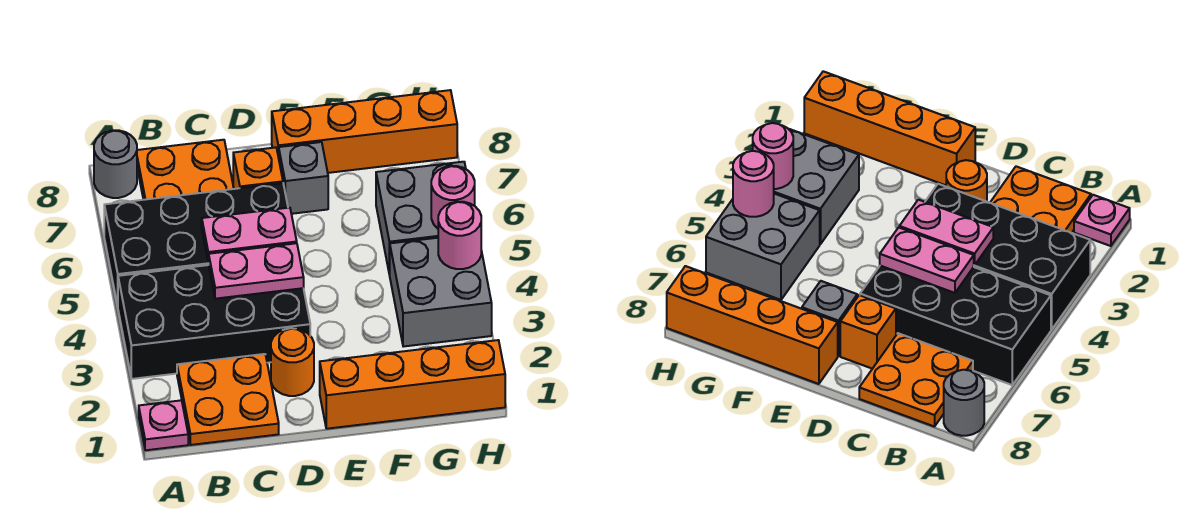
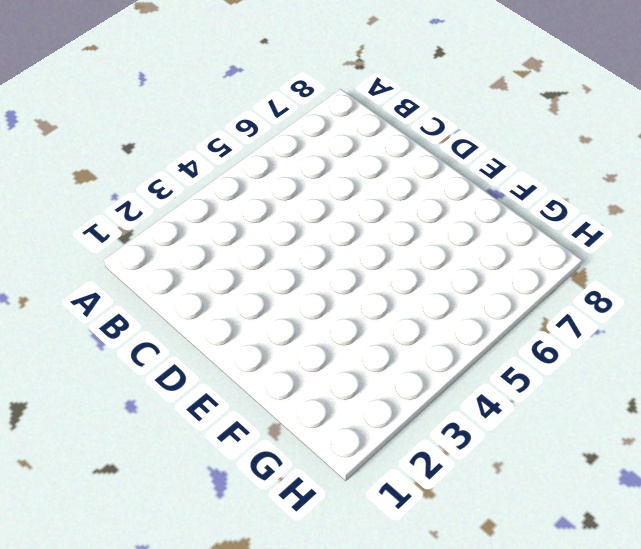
none -> pink 1x1 plate [139,400,188,450]
none -> black 2x4 brick [118,265,310,379]
none -> black 2x4 brick [104,183,288,306]

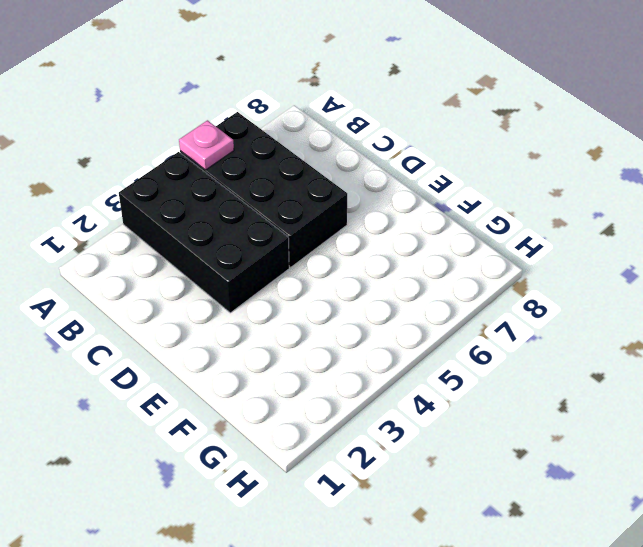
pink 1x1 plate [179,120,234,170] -> pink 1x1 plate moved to [139,400,188,450]
none -> grey 1x1 round brick [94,130,137,198]
none -> orange 2x2 plate [177,354,279,445]
none -> orange 2x2 plate [137,140,234,200]

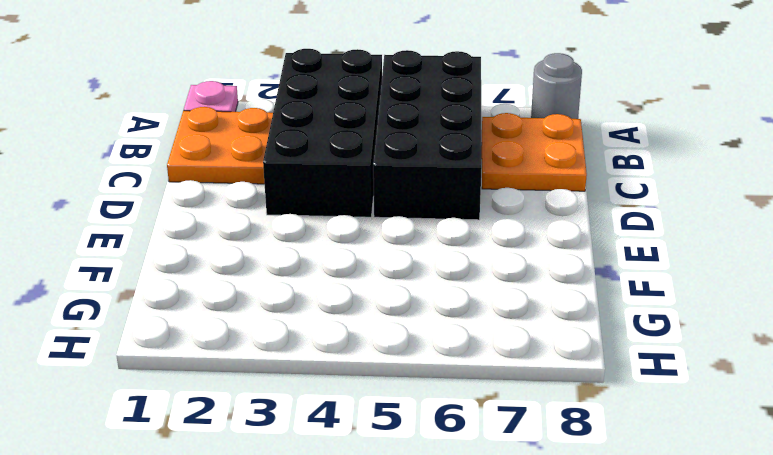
none -> orange 1x1 round brick [271,328,314,396]
none -> orange 1x1 brick [233,147,283,189]
none -> orange 1x4 brick [320,340,505,429]

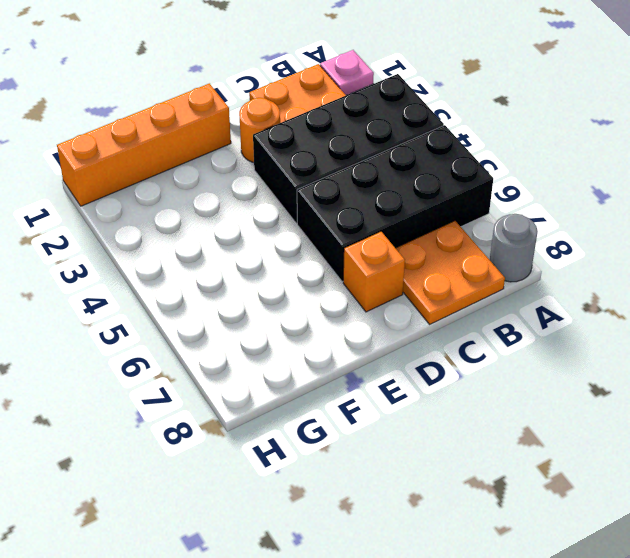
none -> grey 1x1 brick [279,142,328,214]
none -> orange 1x4 brick [272,90,457,173]
none -> grey 2x2 brick [390,238,492,347]

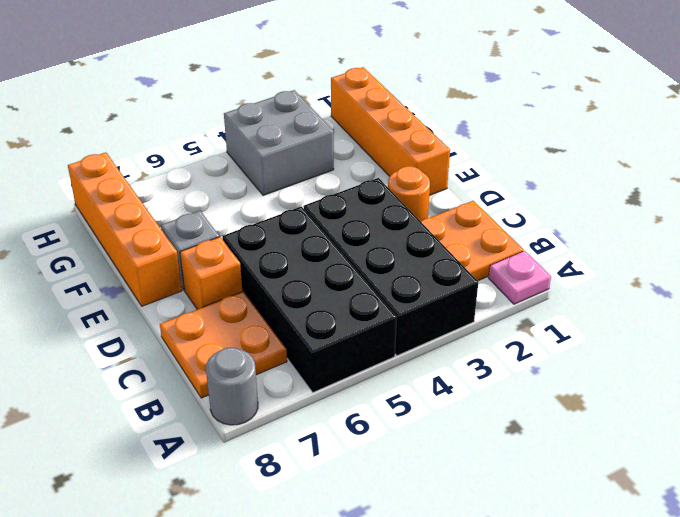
none -> grey 2x2 brick [376,162,466,275]
none -> pink 1x2 plate [209,243,304,299]
none -> pink 1x2 plate [202,208,297,263]

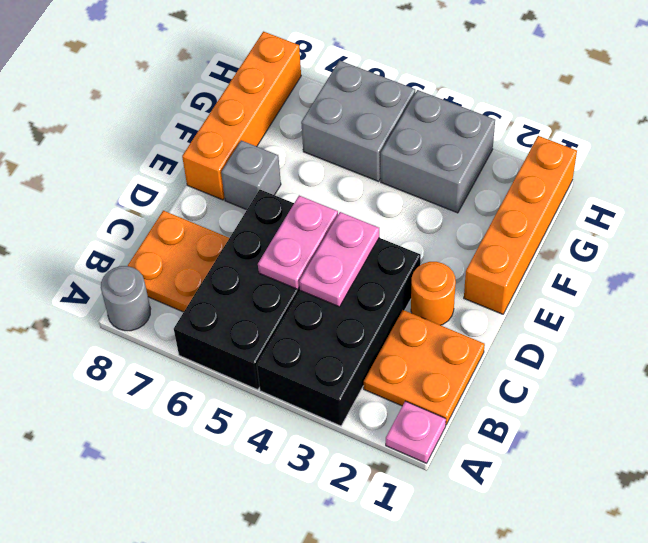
none -> orange 1x1 brick [233,147,283,189]
none -> pink 1x1 round brick [438,202,481,269]
none -> pink 1x1 round brick [431,166,475,228]

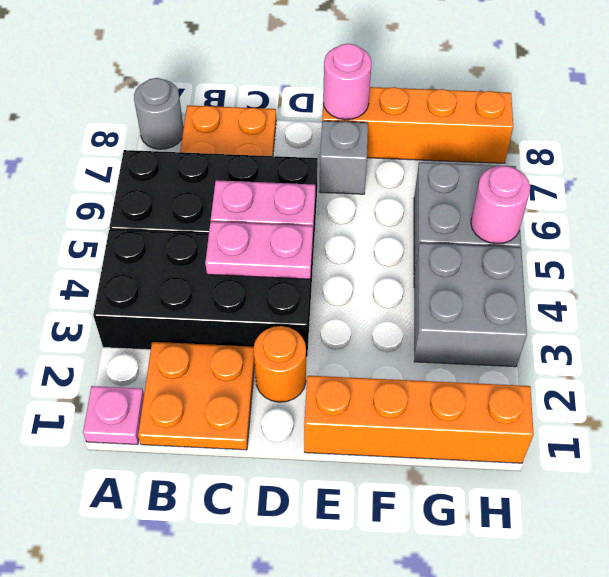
pink 1x1 round brick [323,44,372,120] -> pink 1x1 round brick moved to [438,202,481,269]
none -> orange 1x1 brick [233,147,283,189]

